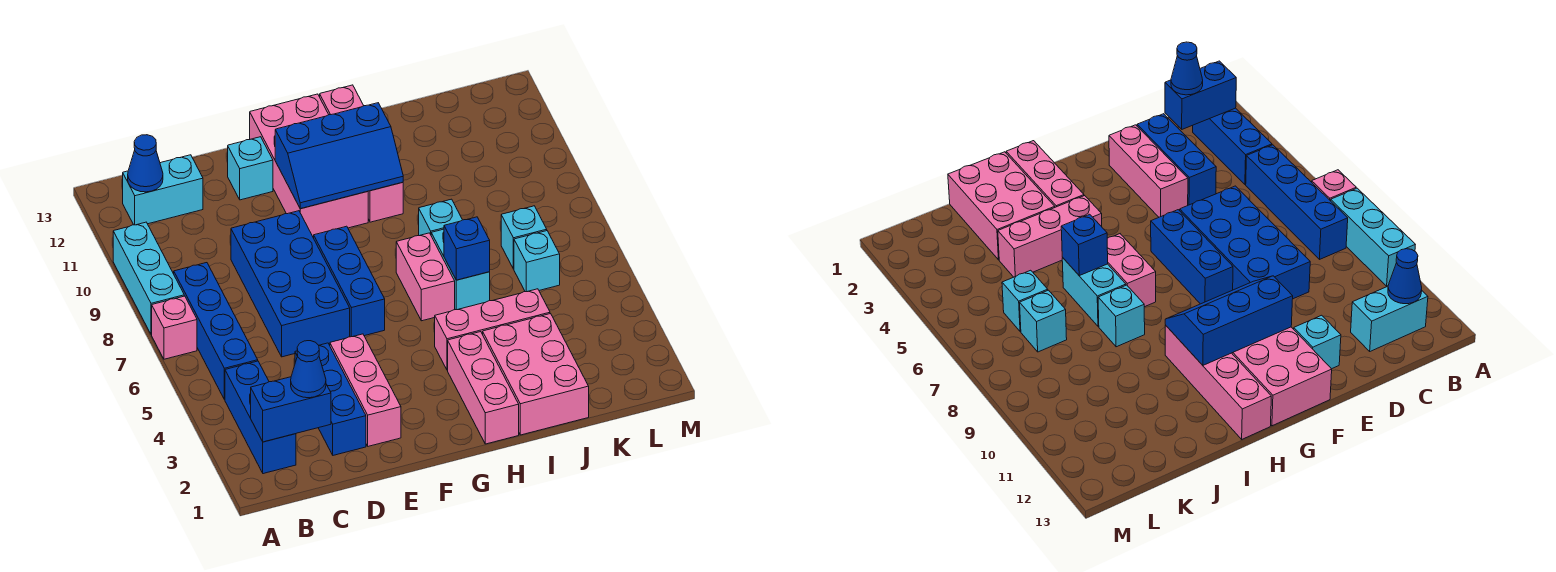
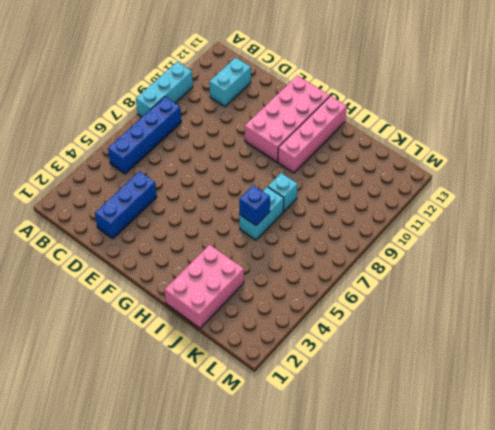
cyan 1x2 brick [209,57,251,107] -> cyan 1x2 brick turned to [123,155,203,225]
none -> pink 1x1 brick [152,296,197,359]
none -> blue 1x3 brick [225,361,296,474]
none -> blue 2x4 brick [231,211,350,357]

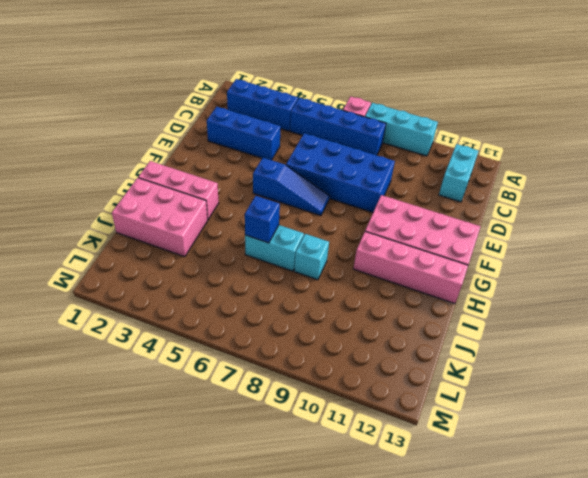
blue 1x3 slope [253,158,330,216] -> blue 1x3 brick [314,226,385,337]
none -> pink 1x3 brick [330,334,401,446]
none -> cyan 1x1 brick [228,137,273,200]
none -> pink 1x3 brick [435,289,550,370]

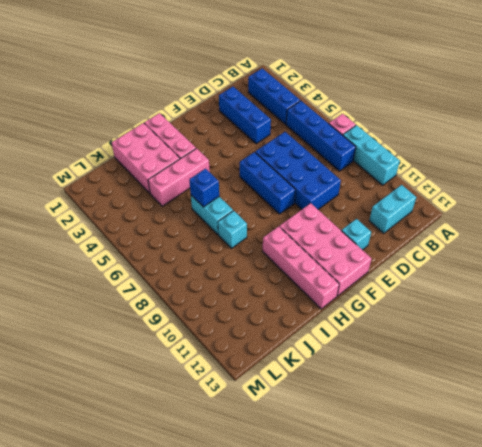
none -> pink 1x3 brick [330,334,401,446]
none -> pink 1x2 brick [396,233,455,321]
none -> cyan 1x1 brick [514,231,560,292]

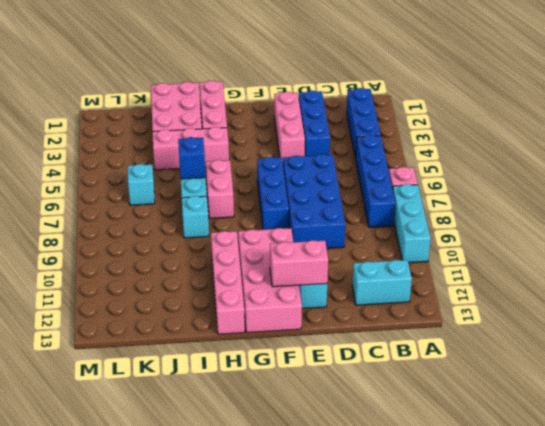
pink 1x2 brick [270,240,328,287] -> none
none -> cyan 1x1 brick [501,206,547,269]
none -> blue 1x2 brick [251,377,331,442]
none -> blue 1x1 cone [128,135,163,192]

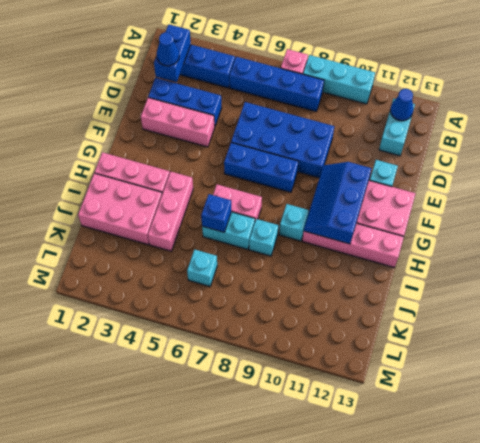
cyan 1x1 brick [279,204,309,241] -> cyan 1x1 brick moved to [501,206,547,269]

